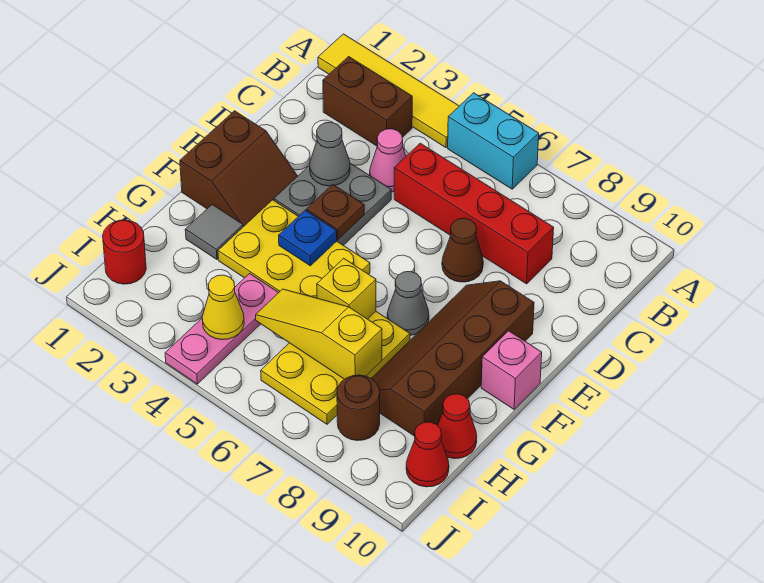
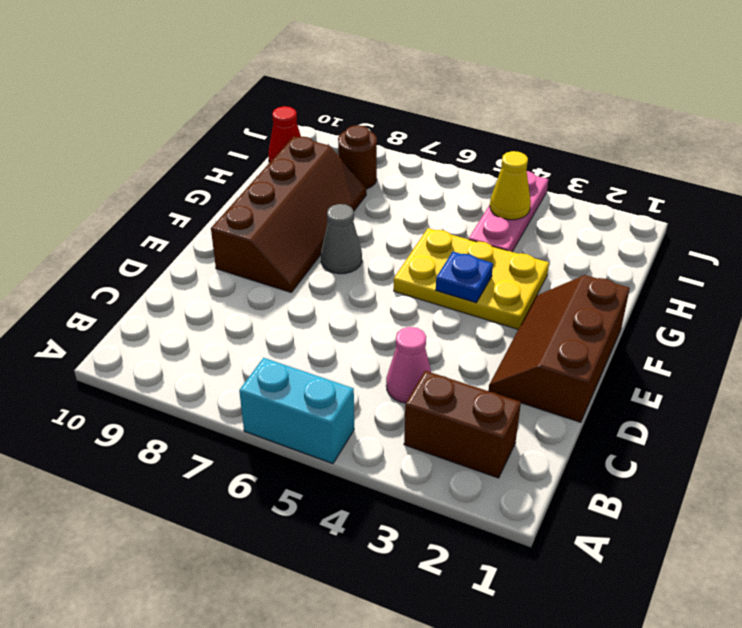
brown 2x3 slope [489,275,630,422] -> brown 2x2 slope [180,111,297,226]
none -> yellow 1x4 tile [318,34,459,147]
none -> red 1x4 brick [394,143,554,284]
none -> grey 2x2 plate [274,163,391,245]

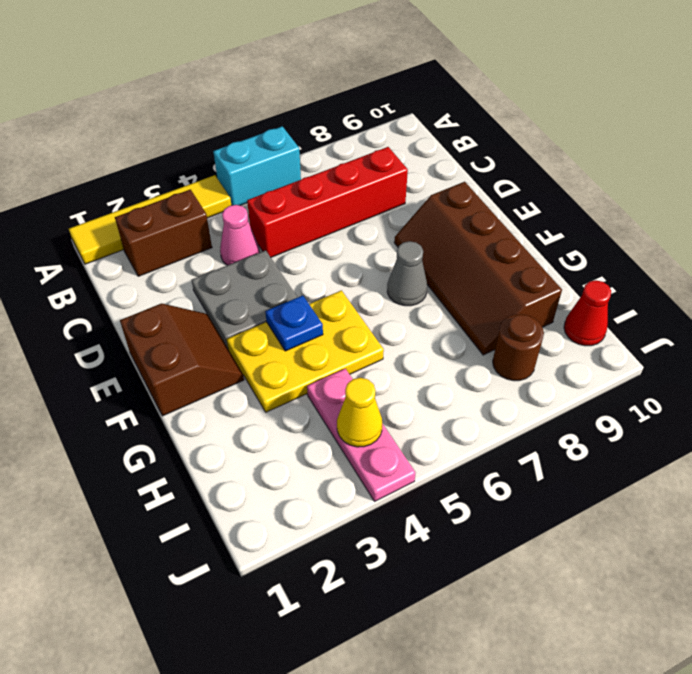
none -> brown 1x1 cone [442,218,483,282]
none -> pink 1x1 brick [481,331,542,409]
none -> grey 1x1 tile [185,205,243,259]

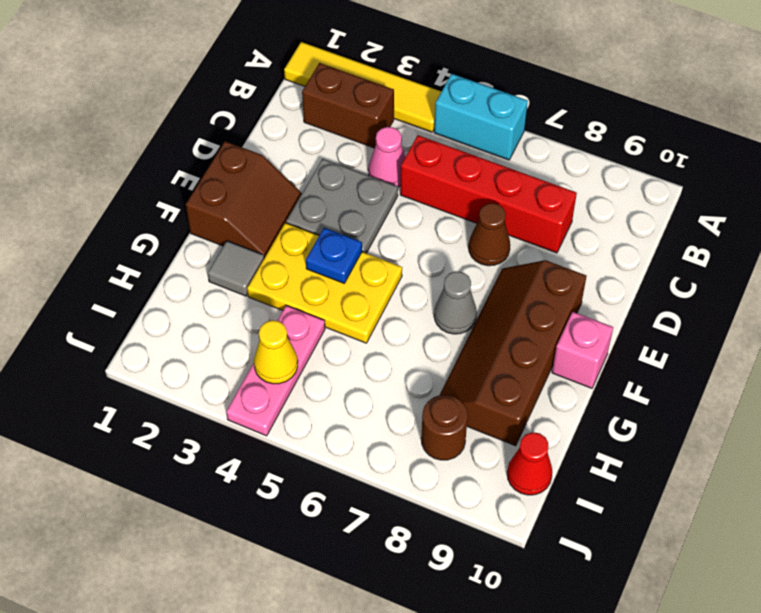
none -> yellow 2x3 plate [261,312,410,424]
none -> red 1x1 cone [438,394,477,459]
none -> red 1x1 round brick [103,220,146,284]

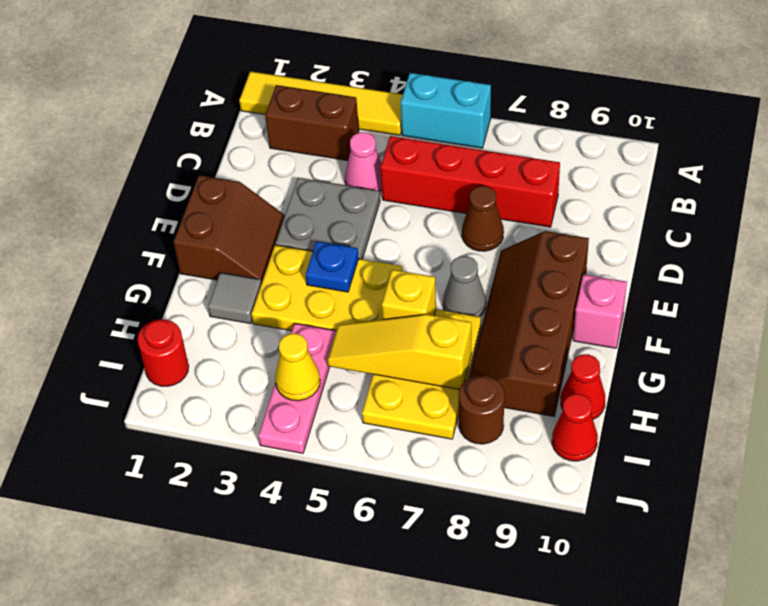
none -> grey 1x1 cone [310,122,350,186]
none -> brown 1x1 plate [306,184,364,239]

